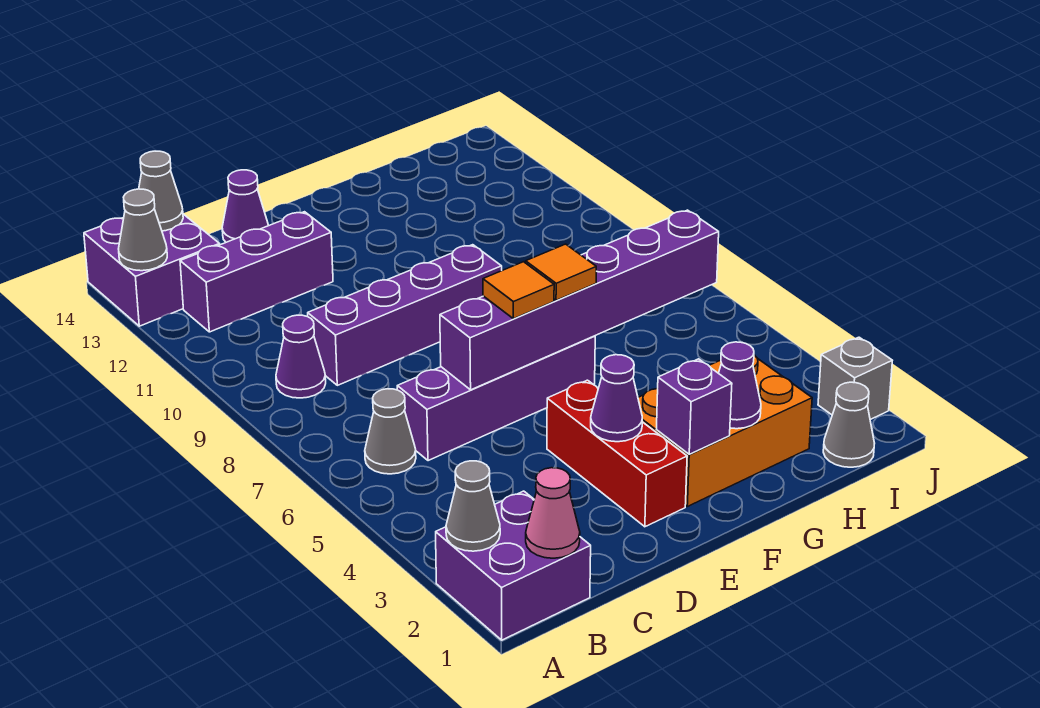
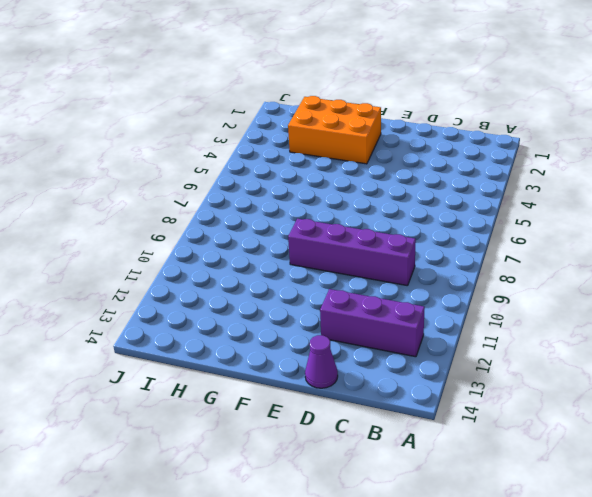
none -> purple 2x2 brick [436,491,591,640]
none -> purple 2x2 brick [84,214,220,326]
none -> grey 1x1 cone [365,389,416,474]

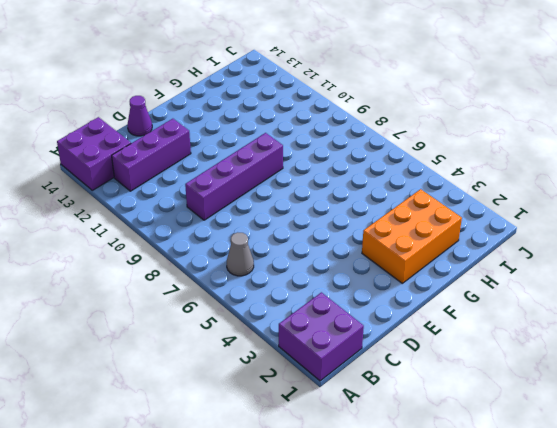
none -> purple 1x1 cone [276,315,326,398]
none -> purple 1x4 brick [397,336,595,461]
none -> red 1x3 brick [547,380,687,527]

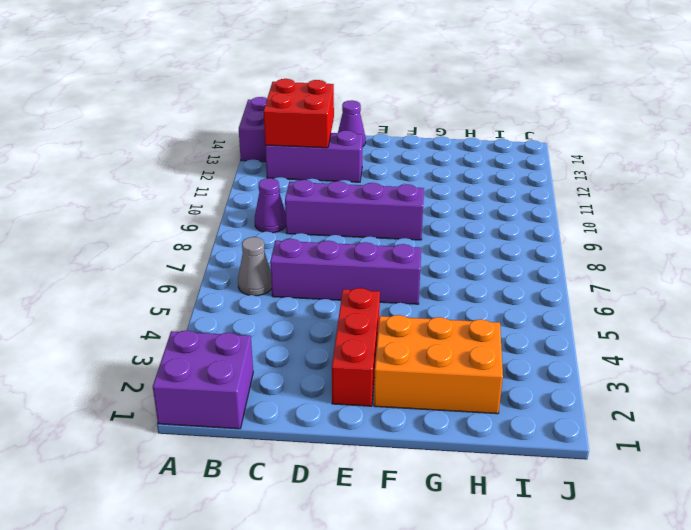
red 2x2 brick [264,79,334,148] -> none
none -> grey 1x1 cone [823,382,875,467]
none -> grey 1x1 brick [818,337,892,420]
none -> grey 1x1 cone [446,461,500,551]

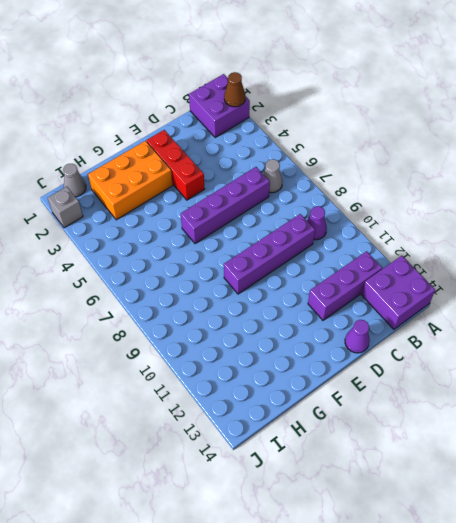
brown 1x1 cone [224,72,246,107] -> grey 1x1 cone [446,461,500,551]
none -> grey 1x1 cone [119,189,167,271]
none -> pink 1x1 cone [526,468,580,558]
none -> grey 1x1 cone [139,151,183,231]

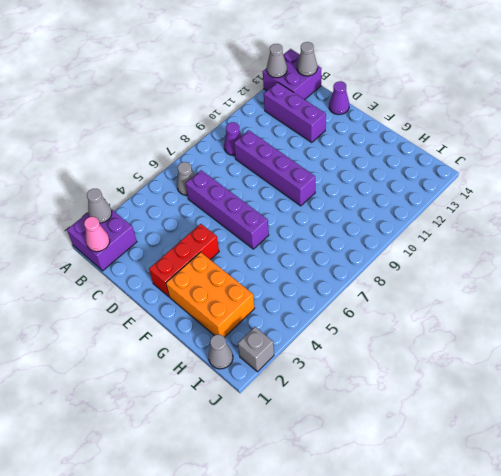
none -> purple 1x6 brick [440,210,719,390]
none -> purple 1x1 cone [591,355,642,442]
none -> purple 1x1 brick [657,359,732,454]

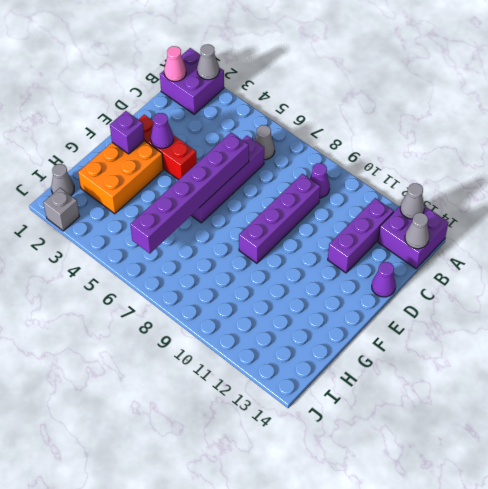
none -> purple 1x1 cone [719,342,761,429]
none -> orange 1x1 tile [483,262,554,319]
none -> orange 1x1 tile [526,244,596,300]

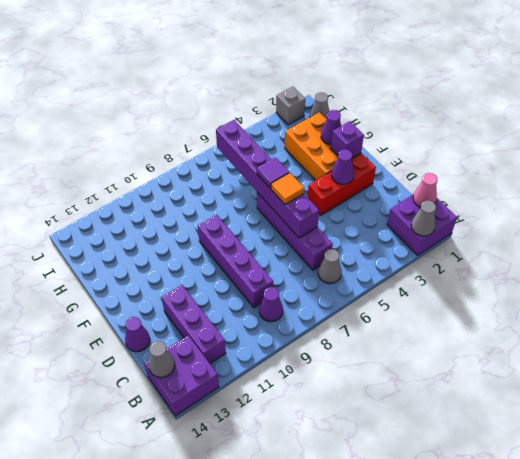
purple 1x1 tile [257,157,289,188] -> orange 1x1 tile [526,244,596,300]
none -> grey 1x1 cone [119,189,167,271]

